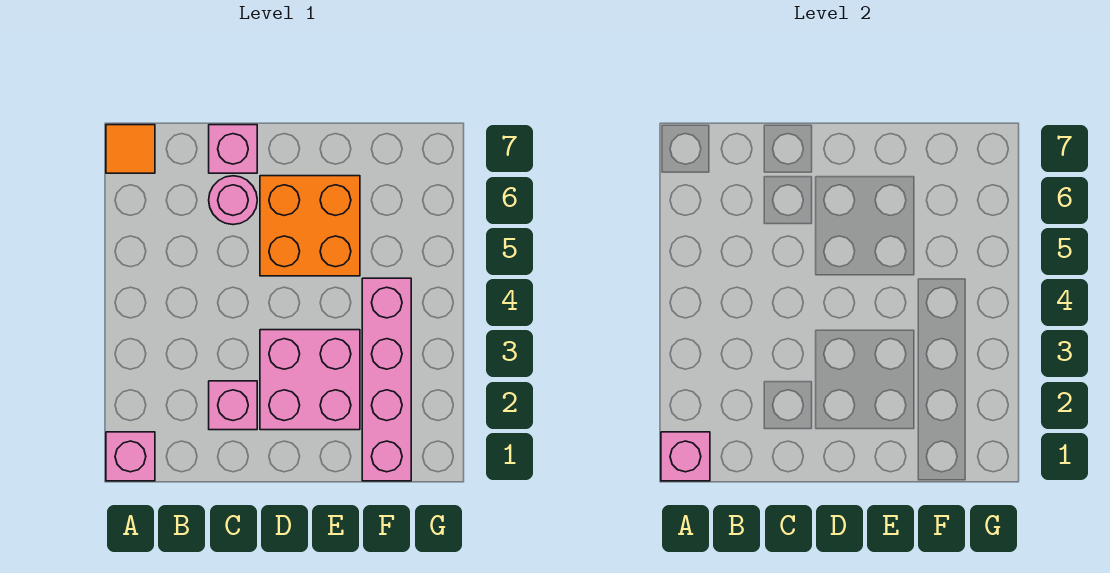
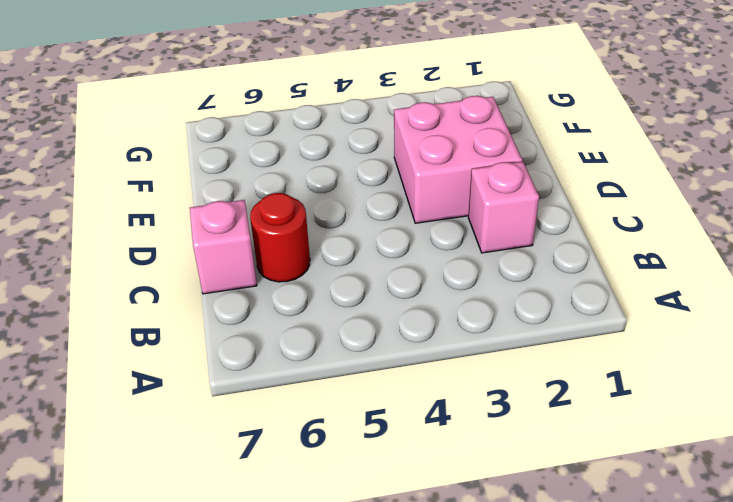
red 1x1 round brick [250,193,310,282] -> pink 1x1 round brick [209,176,257,225]
none -> pink 1x1 brick [106,432,155,481]
none -> orange 1x1 tile [106,125,155,173]

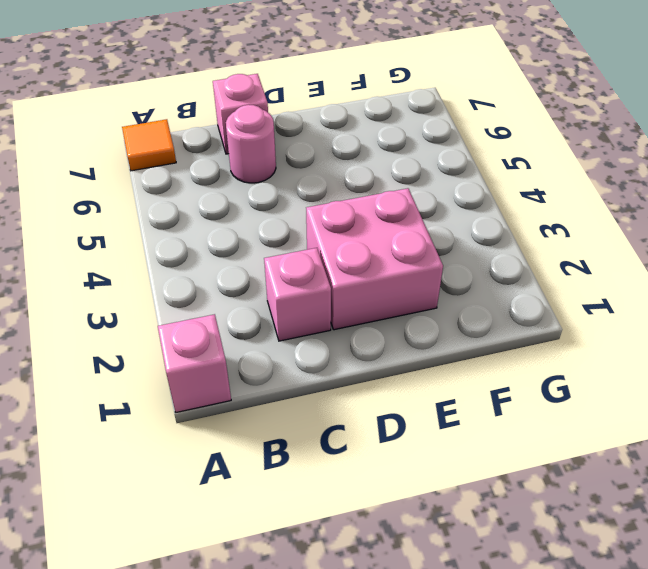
none -> orange 2x2 brick [260,176,360,276]
none -> pink 1x4 brick [362,278,411,481]

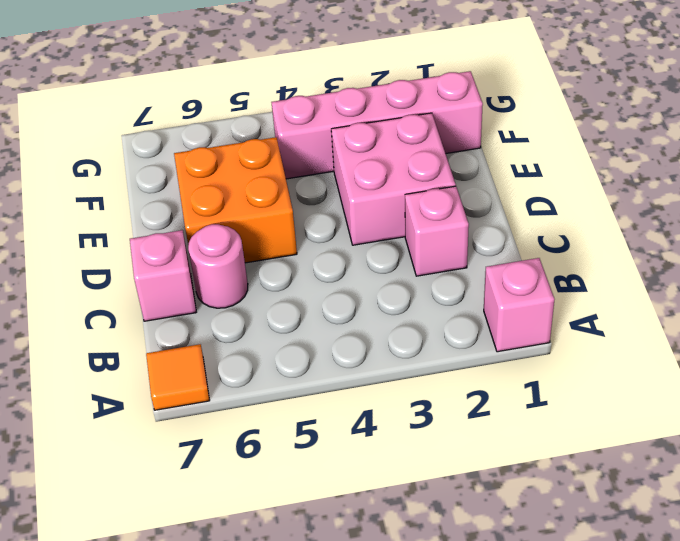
none -> pink 1x1 brick [661,432,710,481]

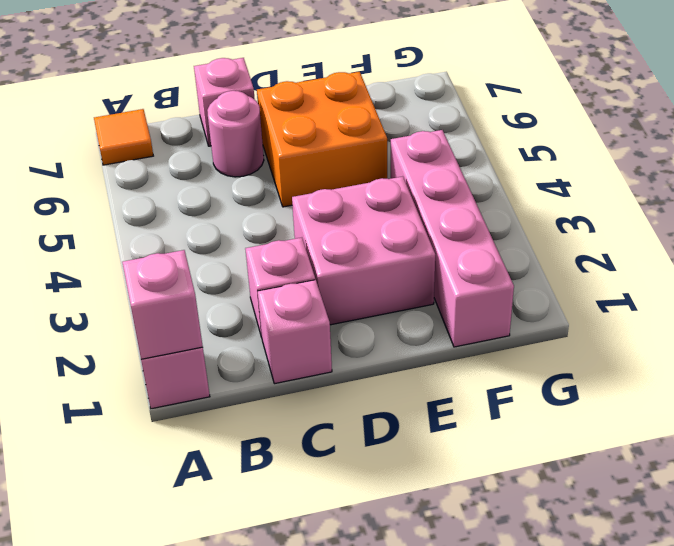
pink 1x1 brick [258,280,332,384] -> none

